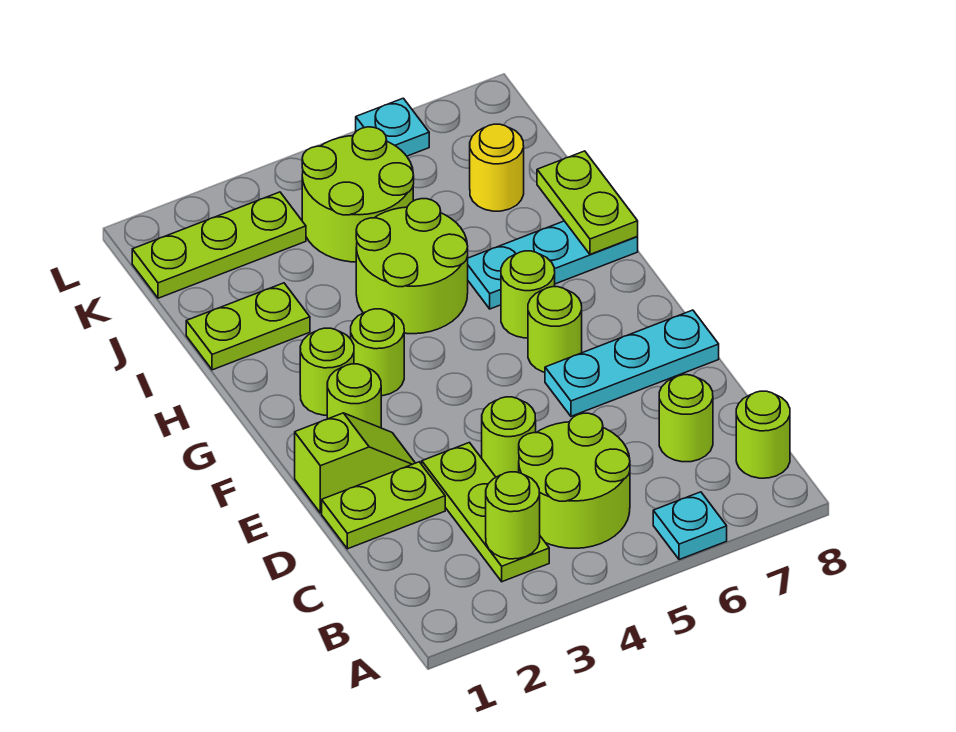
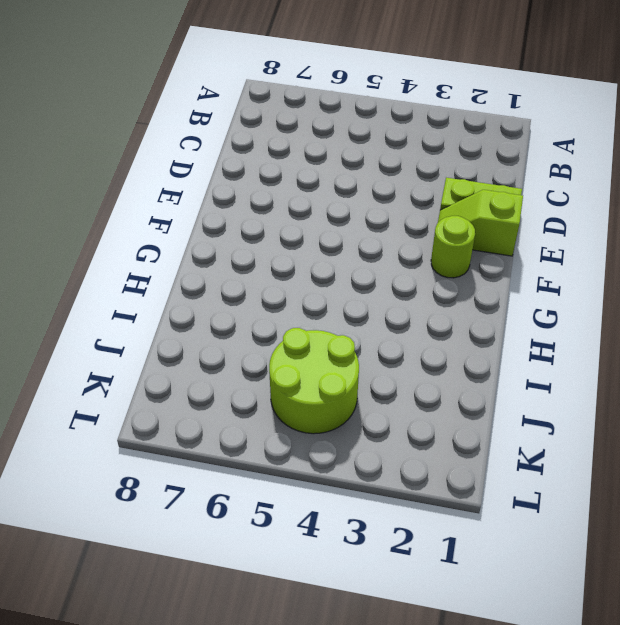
none -> cyan 1x1 plate [653,492,727,560]
none -> lime 1x3 plate [422,443,549,582]
none -> lime 2x2 round brick [519,413,630,548]

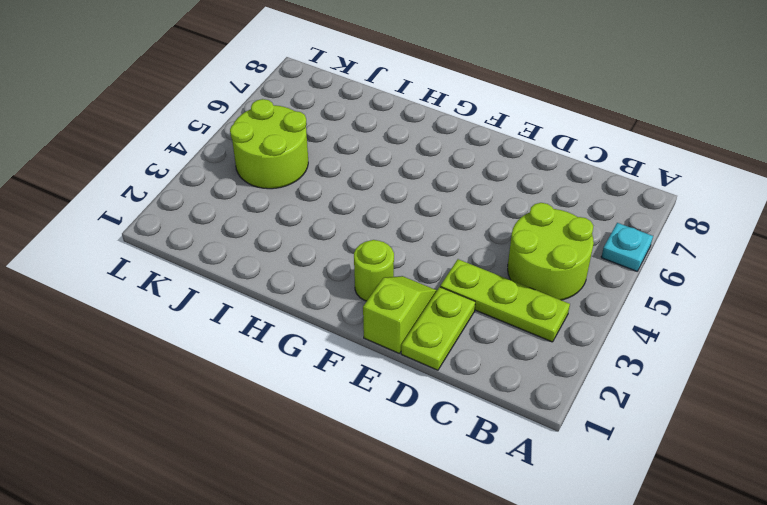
none -> lime 1x1 round brick [736,391,790,478]
none -> lime 1x1 round brick [659,375,713,462]
none -> lime 1x1 round brick [482,397,536,477]

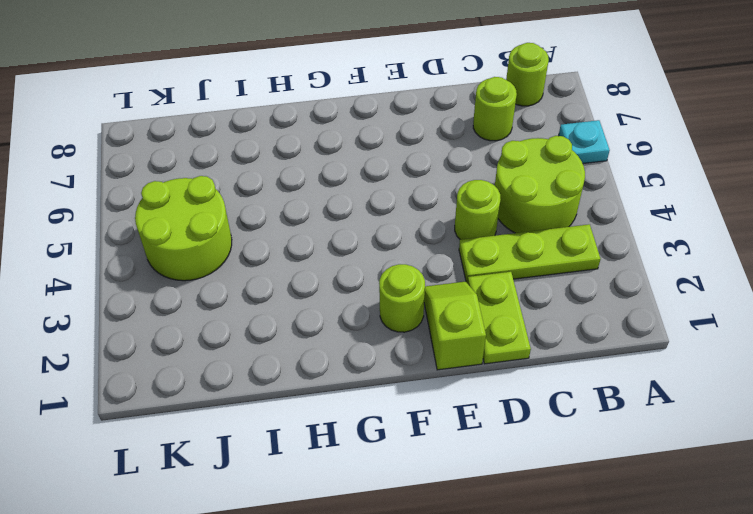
none -> cyan 1x3 plate [545,310,719,416]
none -> lime 1x1 round brick [528,287,582,372]
none -> lime 1x1 round brick [300,328,354,415]

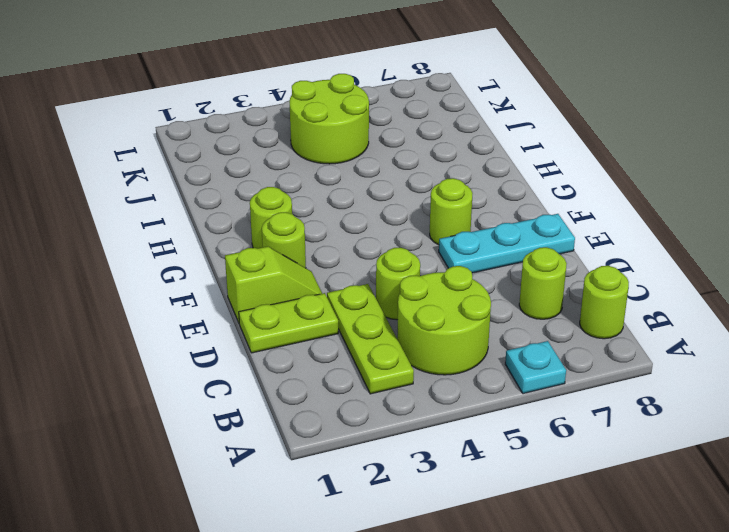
none -> lime 1x1 round brick [351,309,404,396]
none -> lime 1x1 round brick [501,251,555,338]
none -> lime 2x2 round brick [356,199,468,334]

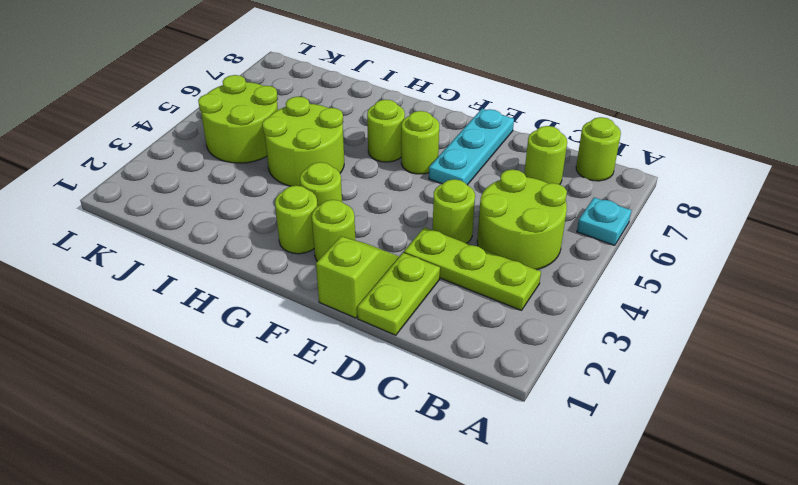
none -> cyan 1x3 plate [468,221,638,309]
none -> lime 1x2 plate [186,283,310,370]
none -> yellow 1x1 round brick [470,124,524,211]

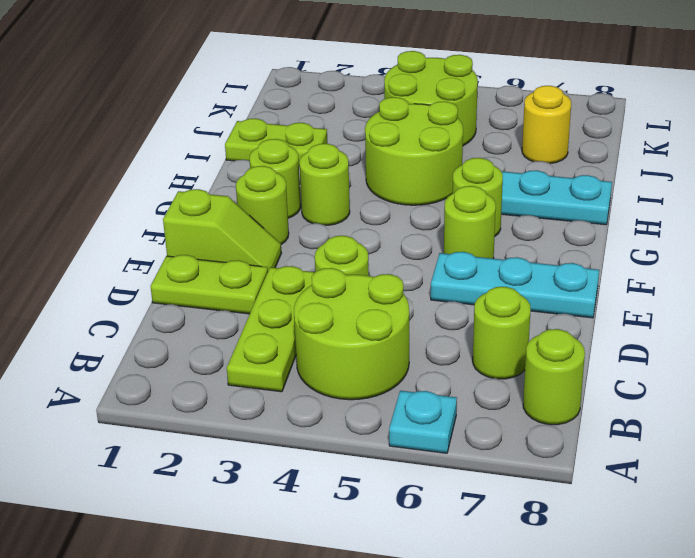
none -> lime 1x3 plate [132,192,306,298]
none -> cyan 1x1 plate [356,98,429,156]
none -> lime 1x1 round brick [486,472,540,559]

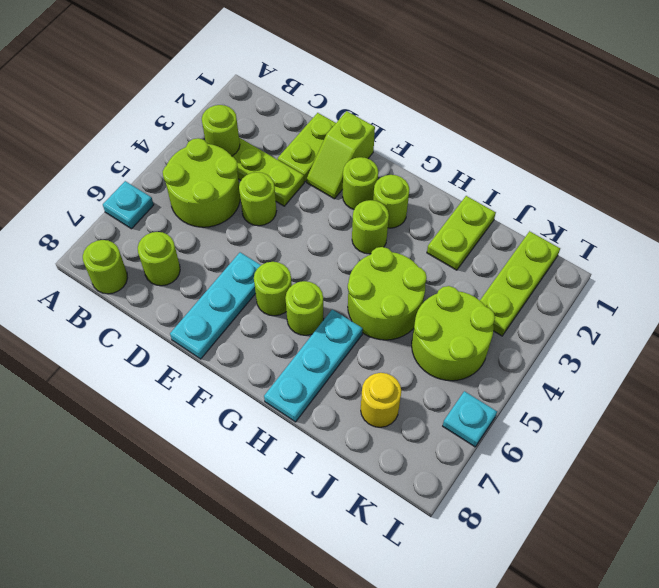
none -> lime 1x2 plate [537,151,638,254]

